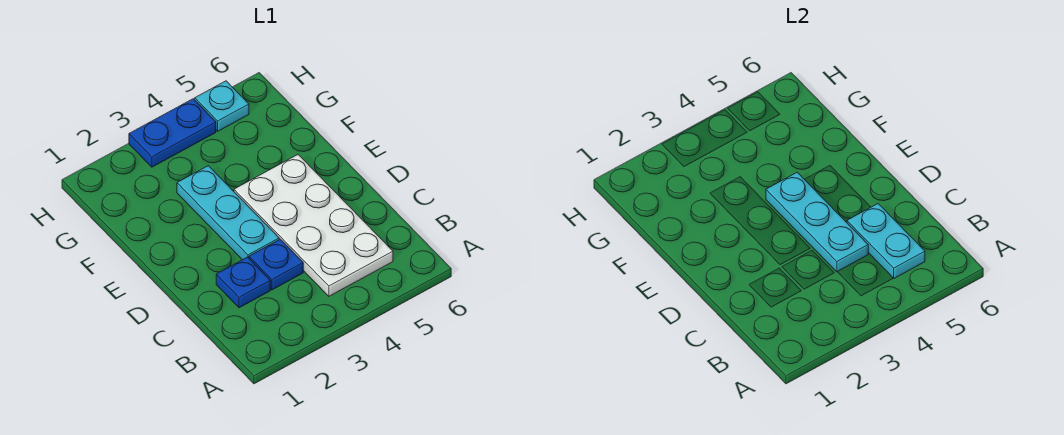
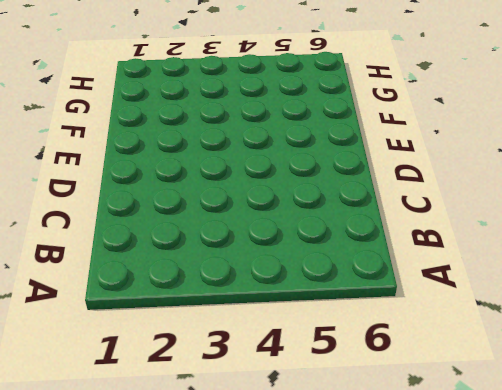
none -> white 2x4 plate [234,155,393,296]
none -> blue 1x1 plate [216,257,270,308]

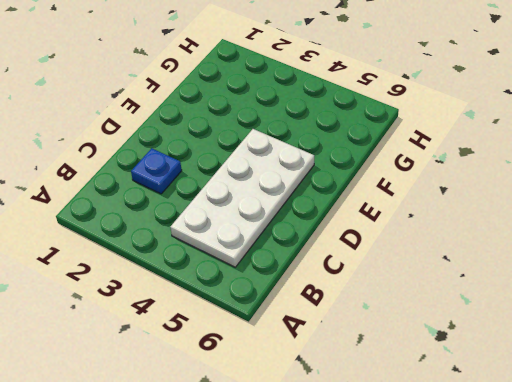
none -> blue 1x1 plate [249,239,303,290]
none -> cyan 1x3 plate [177,166,279,260]

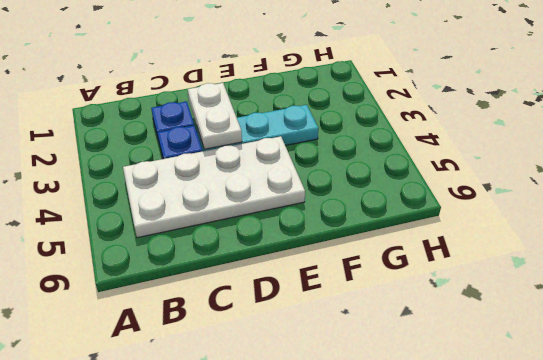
white 1x2 plate [188,83,242,149] -> none
none -> blue 1x2 plate [129,99,216,167]
none -> cyan 1x1 plate [195,81,249,131]

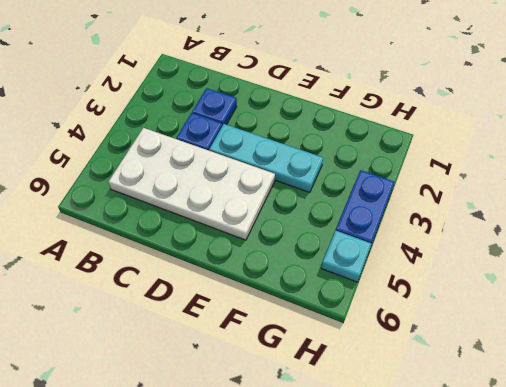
none -> cyan 1x2 plate [847,204,925,278]
none -> cyan 1x3 plate [766,172,868,272]

